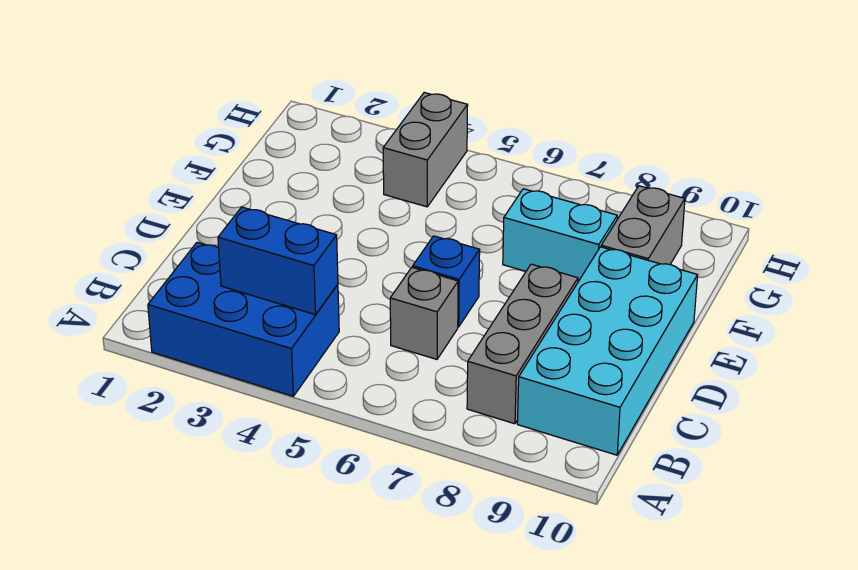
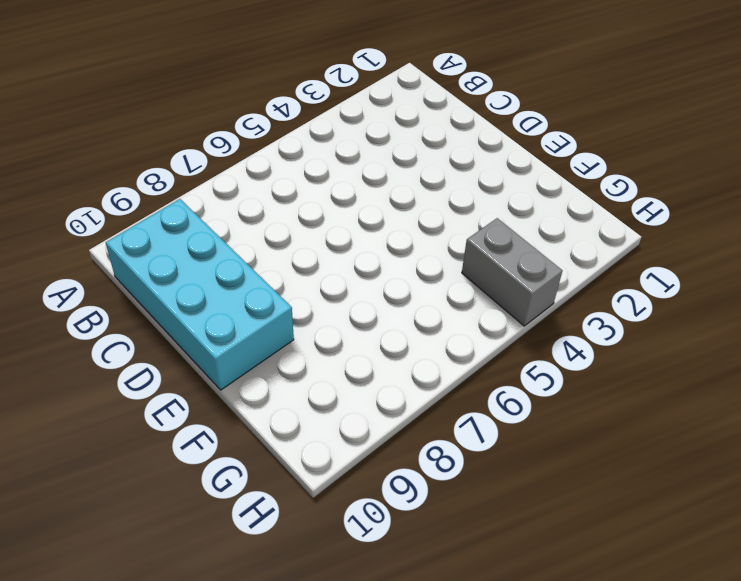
none -> blue 2x3 brick [148,242,339,396]
none -> grey 1x3 brick [467,264,578,424]

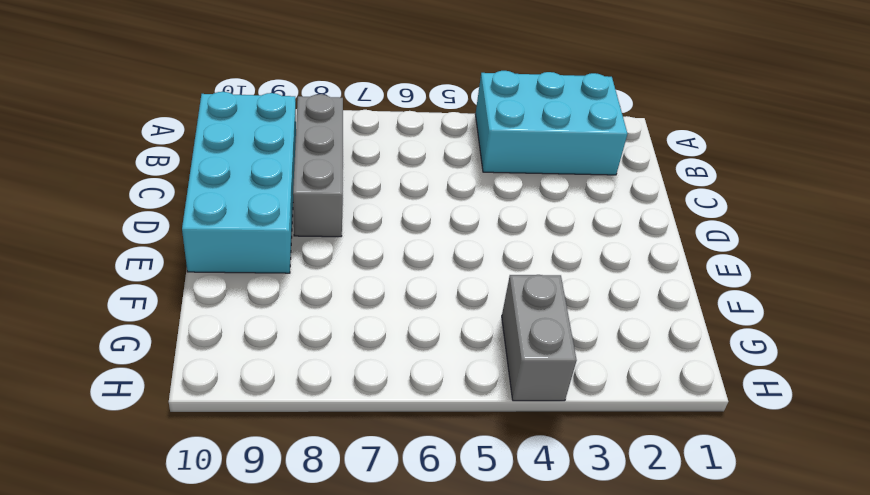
cyan 2x3 brick [475,71,627,175] -> blue 2x3 brick [148,242,339,396]
none -> grey 1x1 brick [390,267,458,359]
none -> blue 1x1 brick [413,236,480,327]

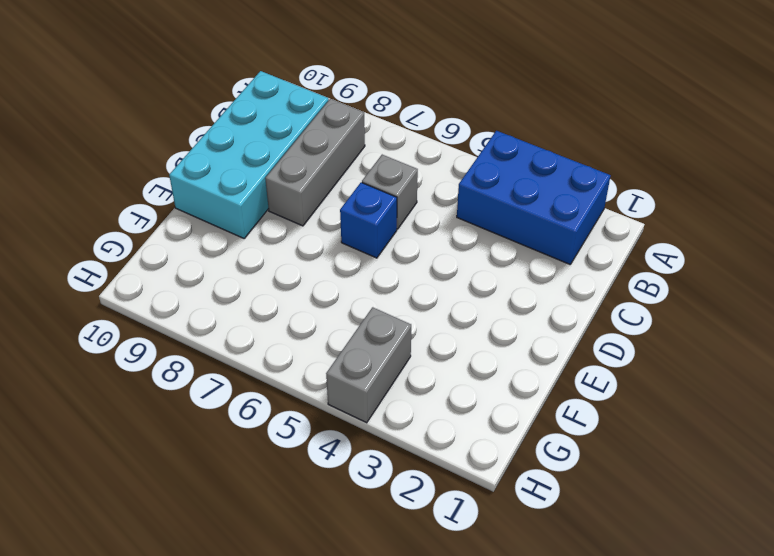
none -> cyan 1x2 brick [503,189,617,282]
none -> grey 1x2 brick [601,186,685,264]

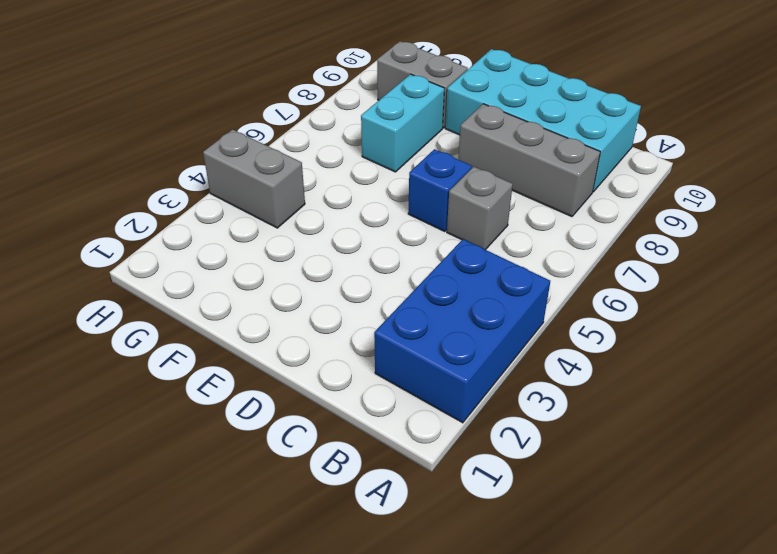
none -> blue 1x2 brick [218,207,338,315]

